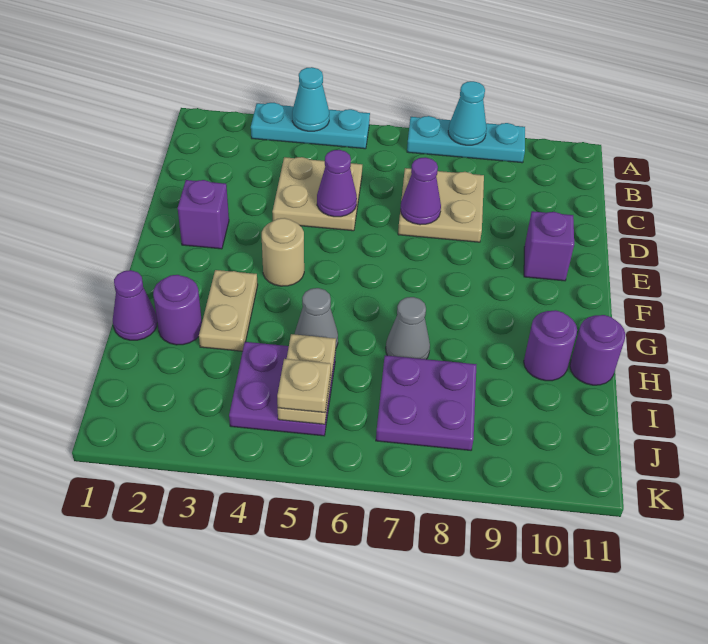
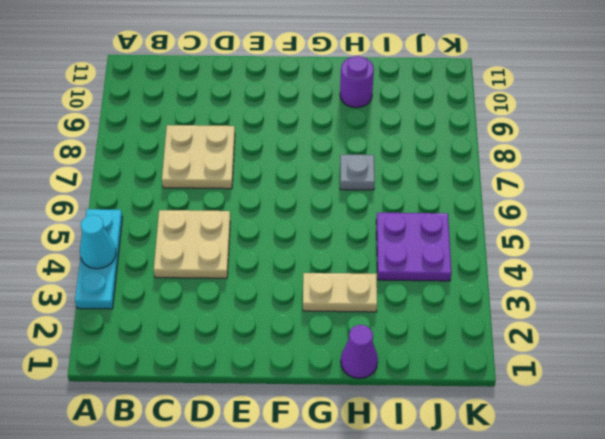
grey 1x1 plate [340,155,375,190] -> grey 1x1 cone [386,297,430,359]
none -> cyan 1x3 plate [407,116,525,163]
none -> purple 1x1 brick [178,180,229,249]
none -> purple 1x1 brick [524,211,574,281]

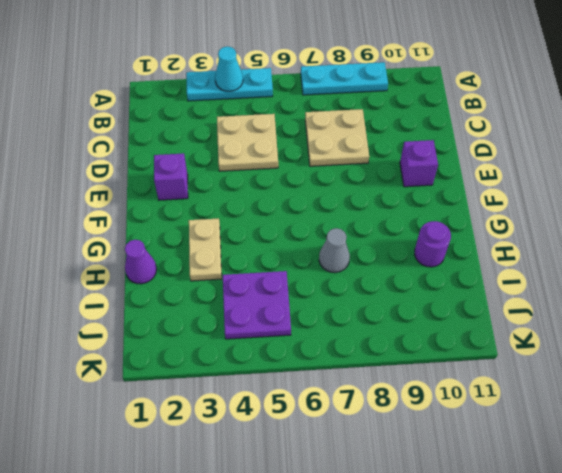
none -> tan 1x1 round brick [262,218,304,286]
none -> purple 1x1 round brick [153,275,202,345]
none -> grey 1x1 cone [295,288,338,347]

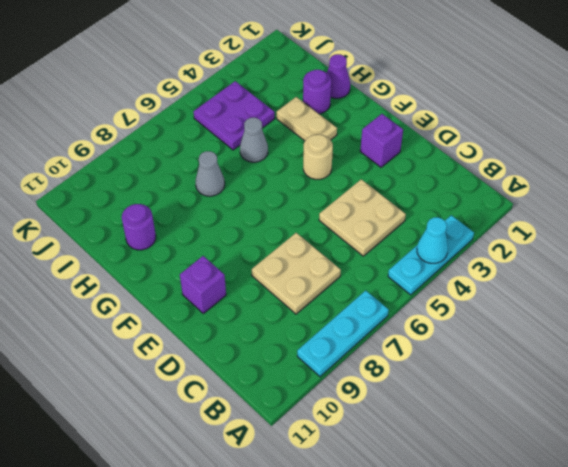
none -> purple 1x1 round brick [570,315,625,385]
none -> purple 2x2 plate [376,355,477,450]
none -> cyan 1x1 cone [448,81,487,145]

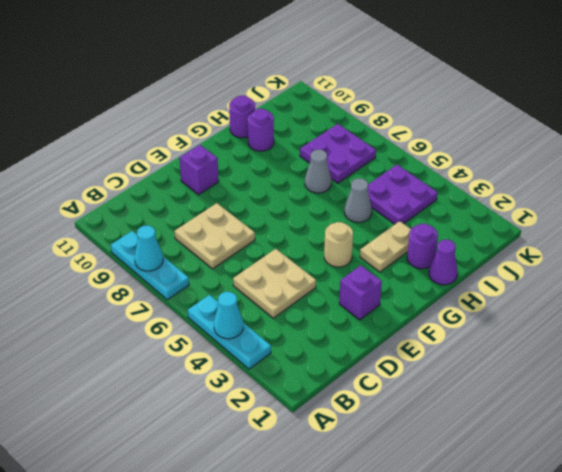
none -> purple 1x1 cone [317,150,357,217]
none -> purple 1x1 cone [400,157,441,225]
none -> tan 1x2 plate [278,334,336,424]

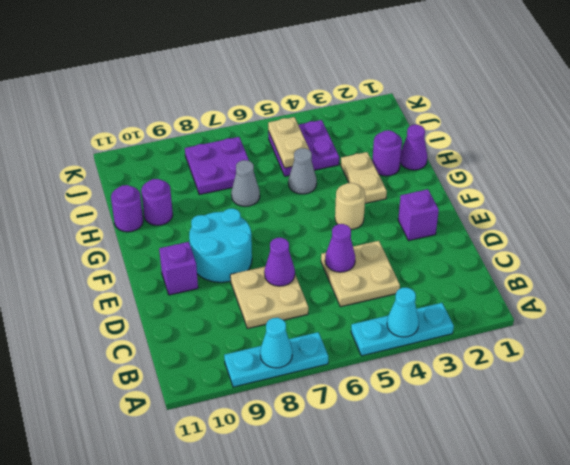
cyan 2x2 round brick [189,209,252,282] -> none
none -> tan 1x1 plate [277,359,331,412]

